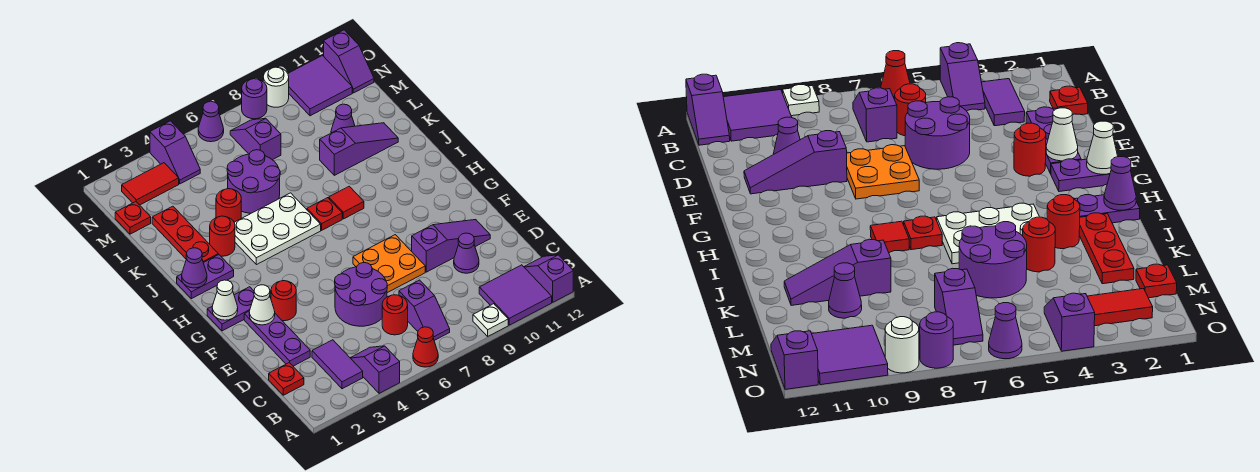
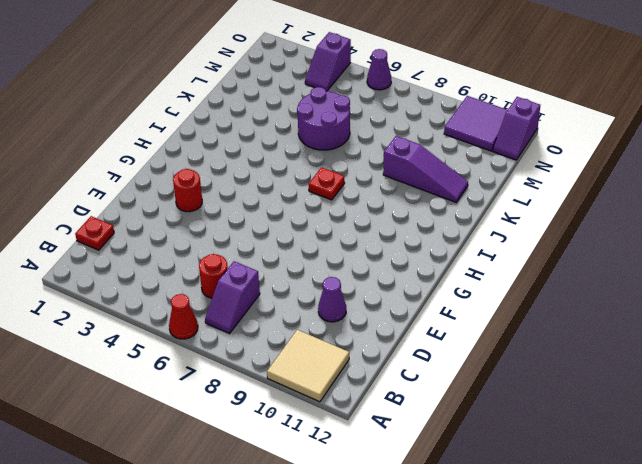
tan 2x2 tile [267,330,349,402] -> purple 2x2 tile [479,265,552,325]
none -> purple 1x2 slope [351,346,400,393]
none -> white 1x1 plate [473,304,508,336]
none -> purple 1x2 slope [524,255,573,302]
none -> purple 1x2 tile [312,340,363,389]

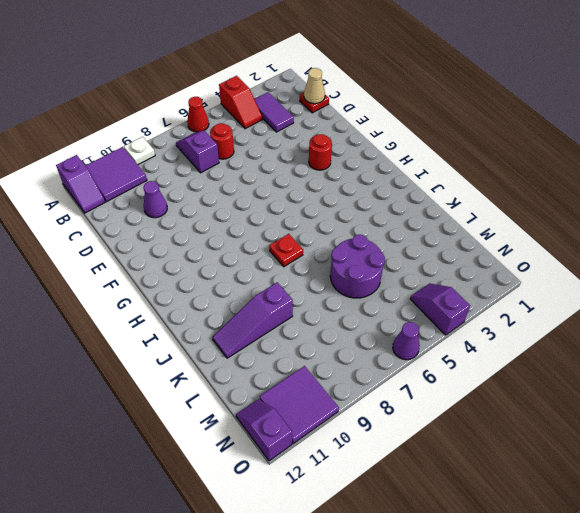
red 1x2 slope [219,76,263,129] -> purple 1x2 slope [351,346,400,393]
tan 1x1 cone [304,68,325,104] -> none
none -> purple 1x3 plate [244,311,310,366]
none -> purple 2x2 round brick [335,263,387,326]
none -> orange 2x2 plate [353,235,425,293]
none -> purple 1x3 slope [412,220,490,272]

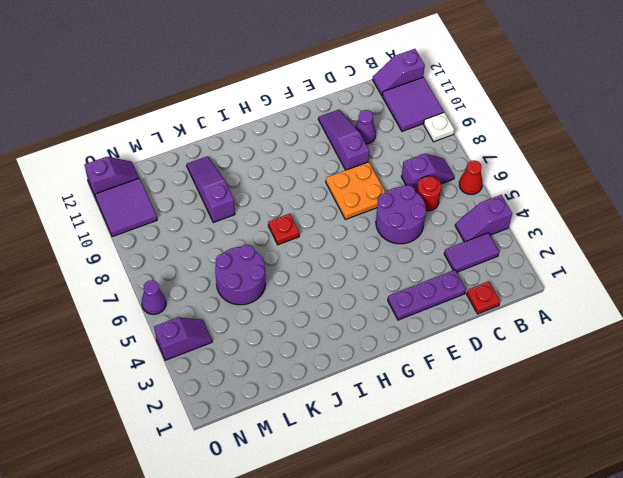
none -> red 1x1 round brick [271,281,296,321]
none -> purple 1x2 plate [207,287,254,331]
none -> purple 1x2 plate [177,255,234,299]
none -> white 2x3 plate [234,193,321,265]

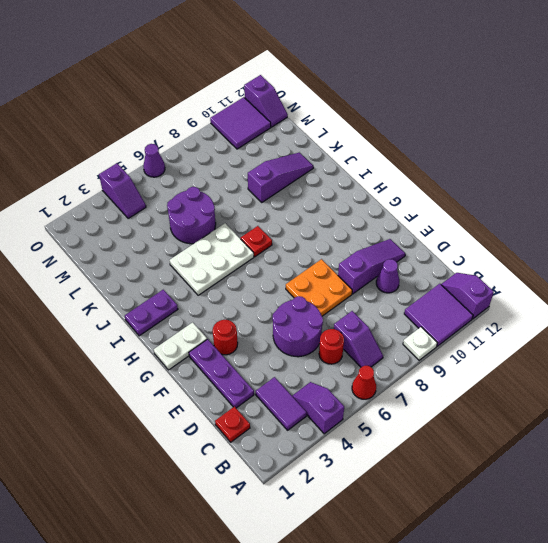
white 1x2 plate [154,322,207,370] -> purple 1x2 plate [207,287,254,331]
none -> red 1x1 tile [329,186,364,219]
none -> red 1x3 plate [152,206,218,263]
none -> red 1x1 round brick [210,216,235,256]
none -> red 1x1 round brick [216,189,241,222]

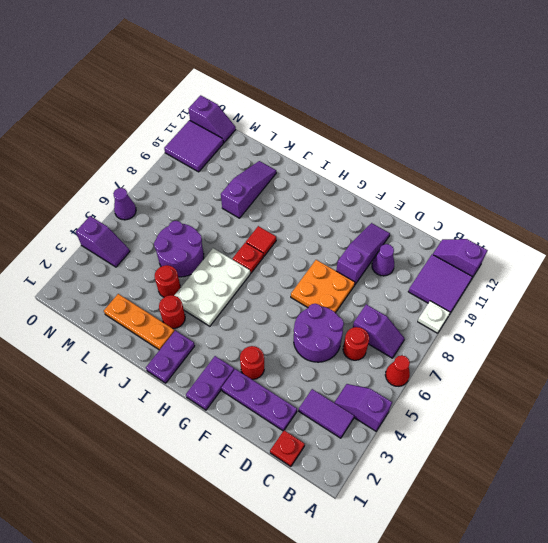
orange 1x3 plate [104,294,175,350] -> red 1x3 plate [152,206,218,263]
none -> purple 1x1 cone [331,104,355,133]
none -> red 1x1 plate [115,202,151,234]
none -> purple 1x2 slope [230,119,281,160]
none -> red 1x2 tile [122,163,179,205]

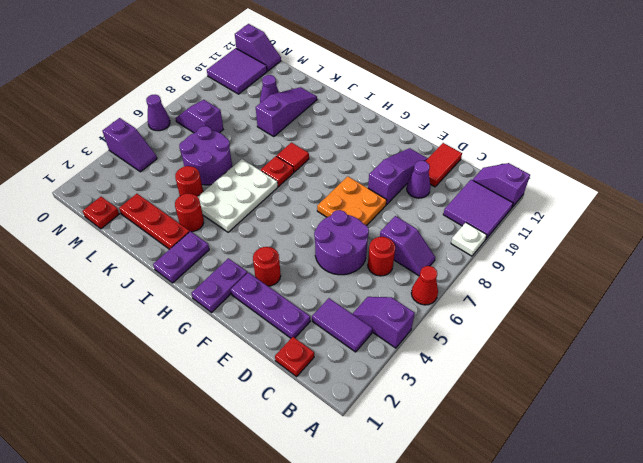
red 1x2 tile [425,143,462,187] -> red 1x2 tile moved to [122,163,179,205]
none -> purple 1x1 round brick [242,79,267,119]
none -> white 1x1 round brick [263,67,289,107]
none -> white 1x1 cone [249,285,275,325]
none -> white 1x1 cone [212,280,238,320]

